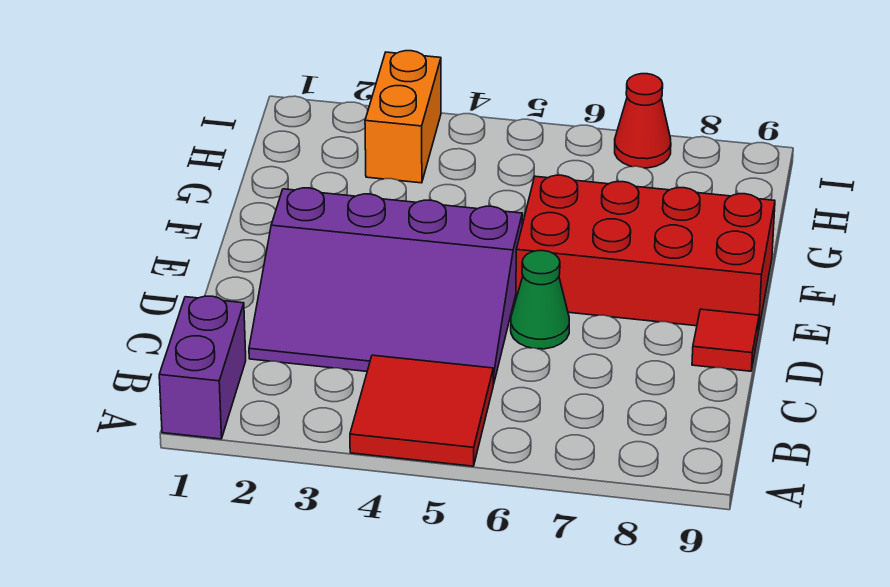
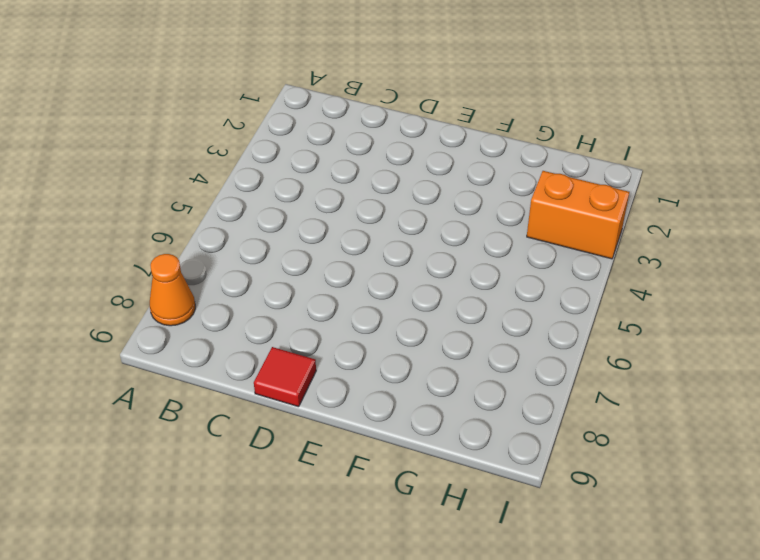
orange 1x1 cone [150,254,195,326] -> none
none -> purple 1x2 brick [159,296,246,439]
none -> red 2x2 tile [350,355,493,466]

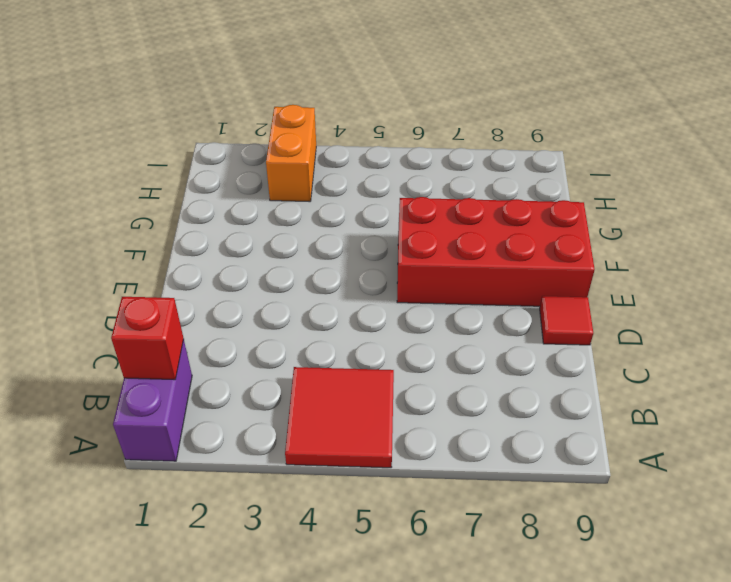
red 1x1 brick [111,297,184,380] -> none
none -> purple 3x4 slope [249,188,522,385]
none -> green 1x1 cone [511,251,569,349]

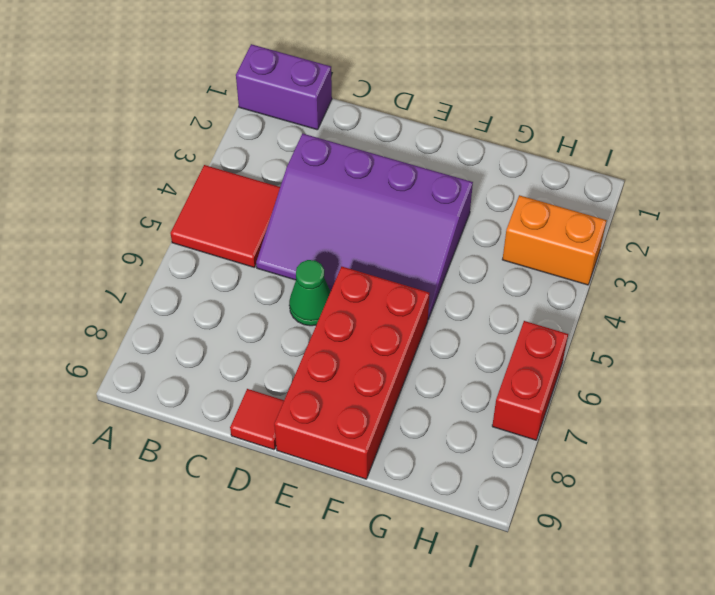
purple 3x4 slope [256,133,473,319] -> purple 3x4 slope turned to [249,188,522,385]
red 1x2 brick [492,321,568,440] -> red 1x1 cone [615,74,671,168]

